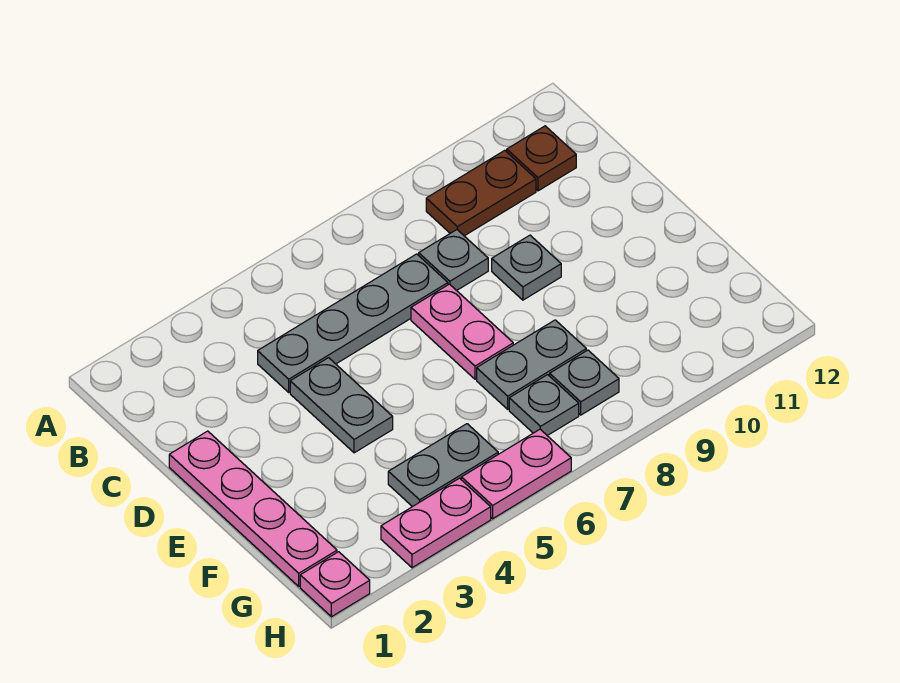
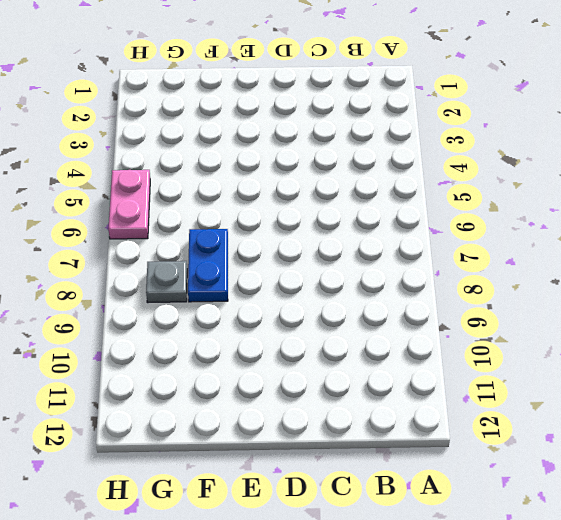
blue 1x2 plate [188,229,228,302] -> grey 1x2 plate [477,320,586,409]
none -> brown 1x2 plate [426,150,536,236]
none -> brown 1x1 plate [507,126,576,191]
none -> grey 1x4 plate [258,254,448,392]

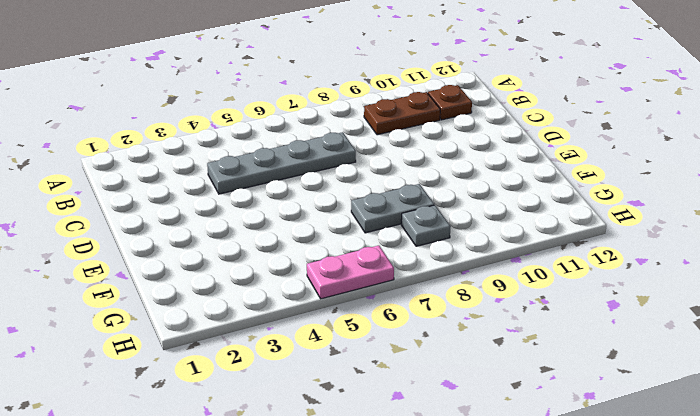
none -> grey 1x1 plate [419,230,488,290]
none -> pink 1x4 plate [169,431,337,586]
none -> grey 1x2 plate [290,358,393,453]

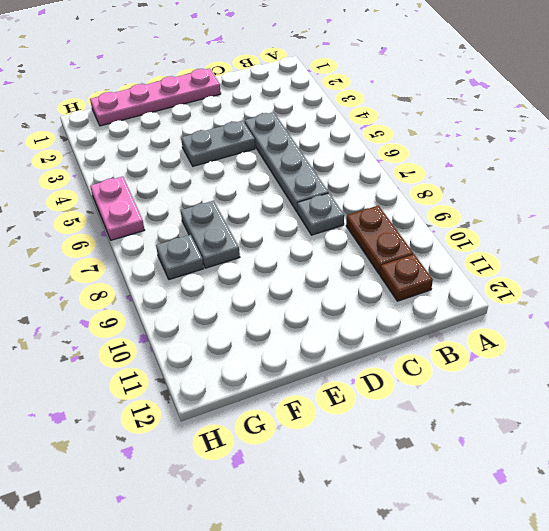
none -> pink 1x2 plate [411,284,513,379]
none -> grey 1x1 plate [492,235,561,300]
none -> grey 1x2 plate [388,424,498,507]

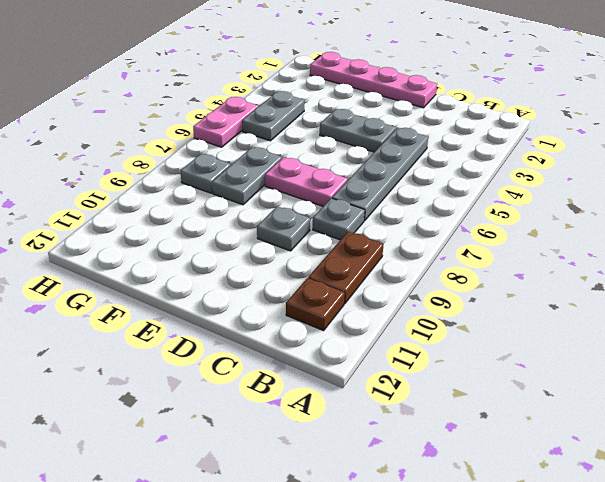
none -> grey 1x1 plate [509,375,579,436]
none -> pink 1x1 plate [300,552,370,617]
none -> pink 1x2 plate [381,478,491,568]

